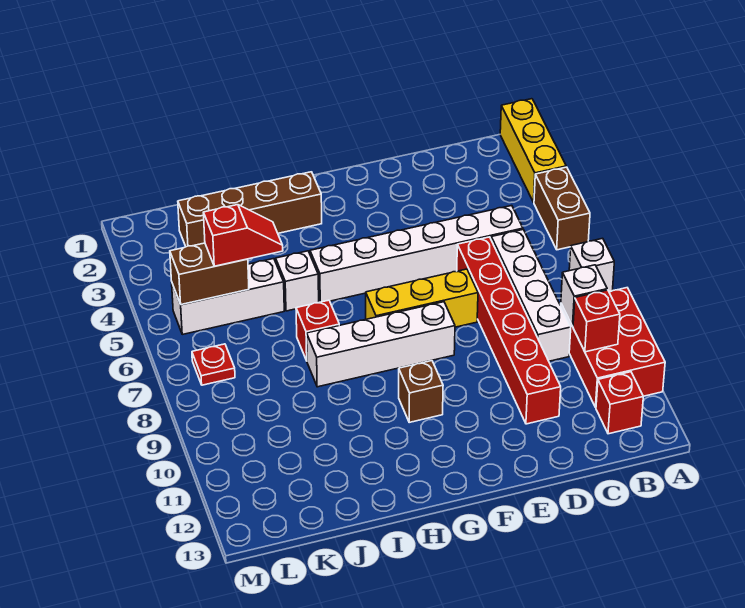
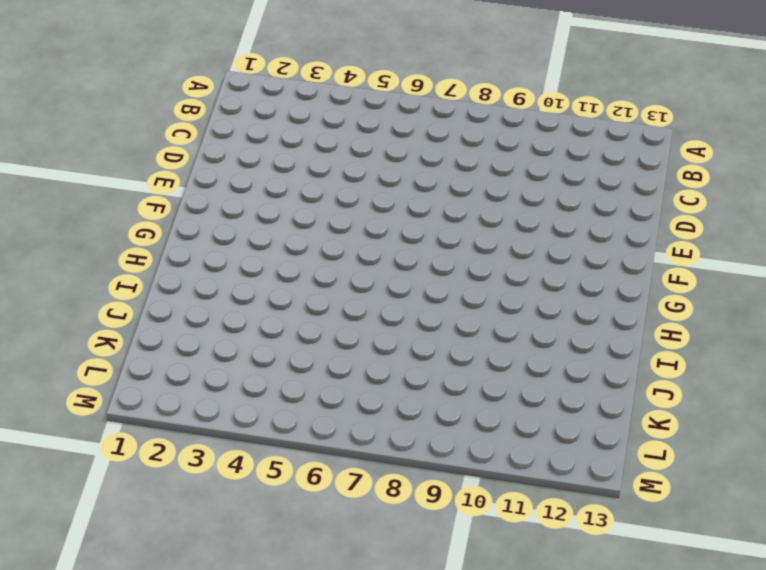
none -> yellow 1x3 brick [500,99,566,202]
none -> brown 1x2 brick [534,167,590,250]
none -> white 1x1 brick [569,238,614,292]

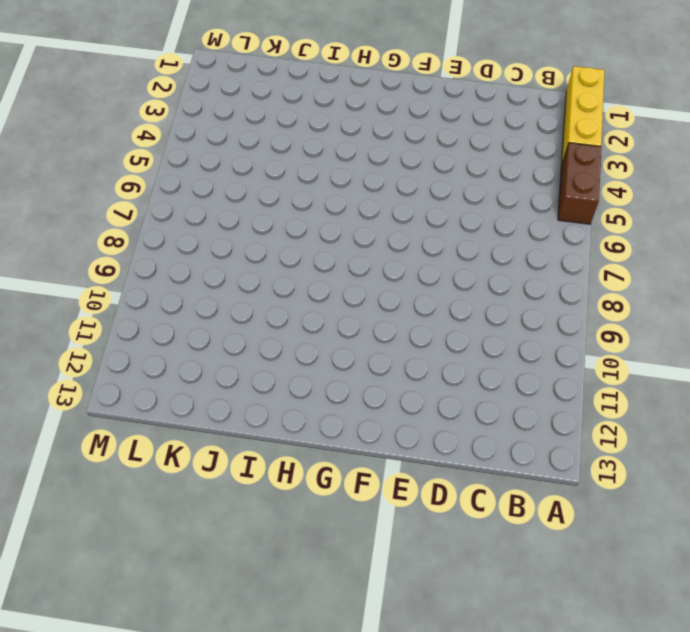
none -> white 1x1 brick [569,238,614,292]
none -> red 2x3 brick [561,288,665,407]
none -> red 1x1 brick [596,372,643,434]

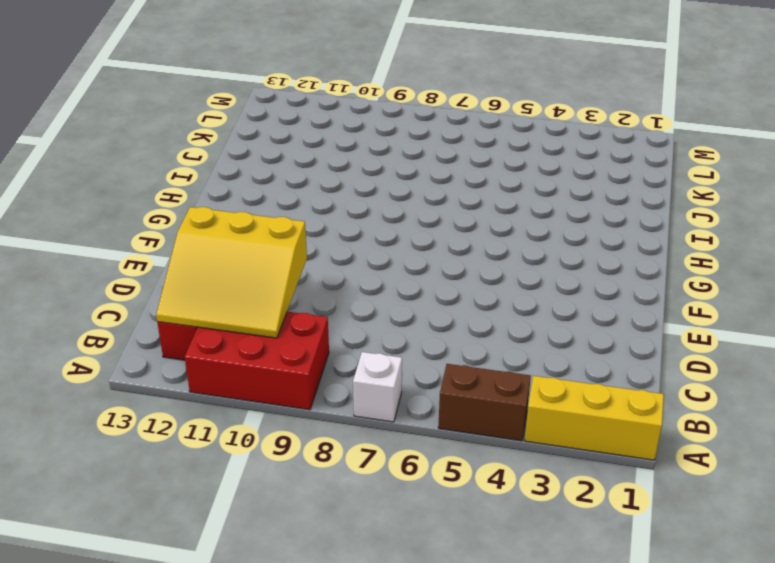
yellow 3x3 slope [156,207,307,338] -> red 1x1 brick [573,290,620,352]
none -> white 1x6 brick [310,206,523,302]
none -> white 1x4 brick [491,230,571,361]
none -> red 1x6 brick [457,237,561,424]

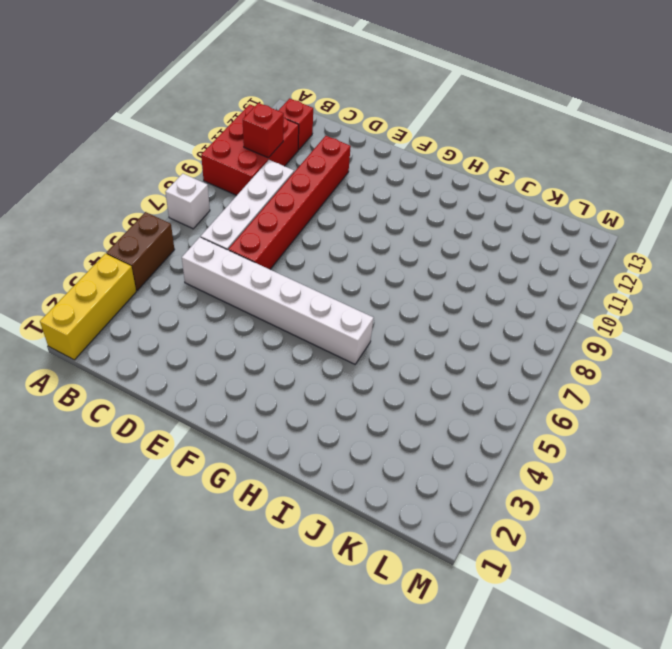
none -> yellow 1x3 brick [366,269,478,327]
none -> white 1x4 brick [307,302,455,387]
none -> brown 1x1 brick [399,361,443,422]

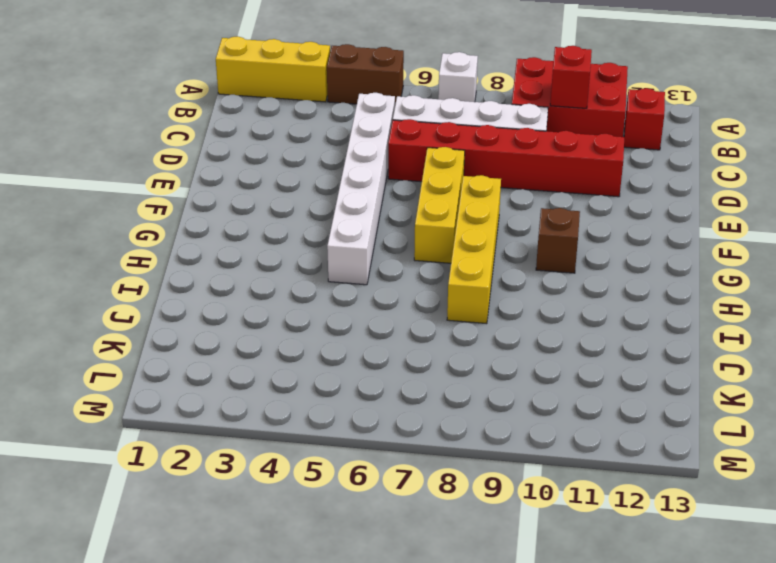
yellow 1x4 brick [447,175,501,324] -> white 1x4 brick [307,302,455,387]
none -> brown 1x4 brick [178,172,322,247]
none -> white 1x1 brick [276,251,319,311]
none -> red 1x1 brick [296,300,339,361]

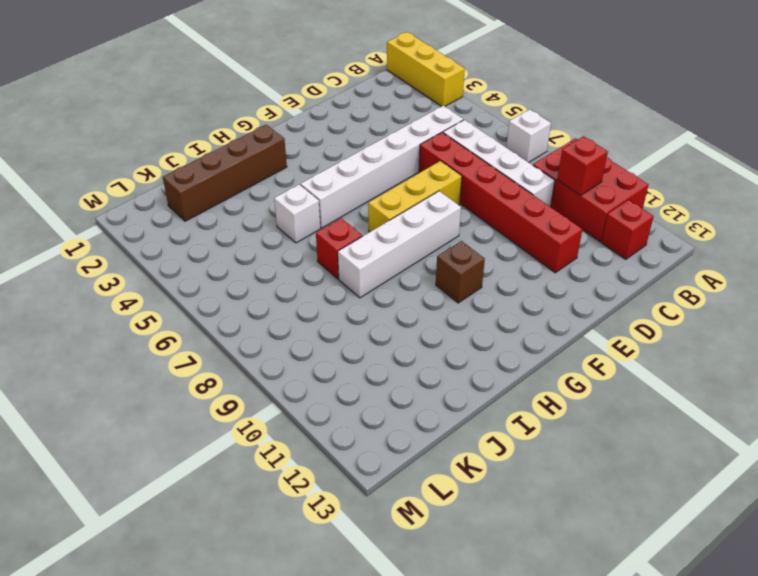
none -> brown 1x2 brick [534,167,590,250]
none -> white 1x3 brick [172,259,284,334]
none -> red 1x1 plate [192,344,235,385]

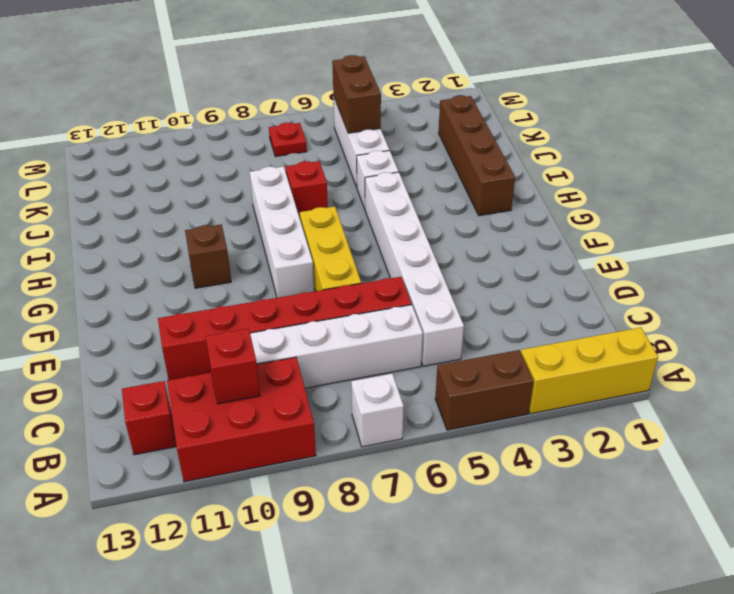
none -> white 1x1 brick [561,265,607,326]
none -> red 1x2 slope [203,205,283,266]

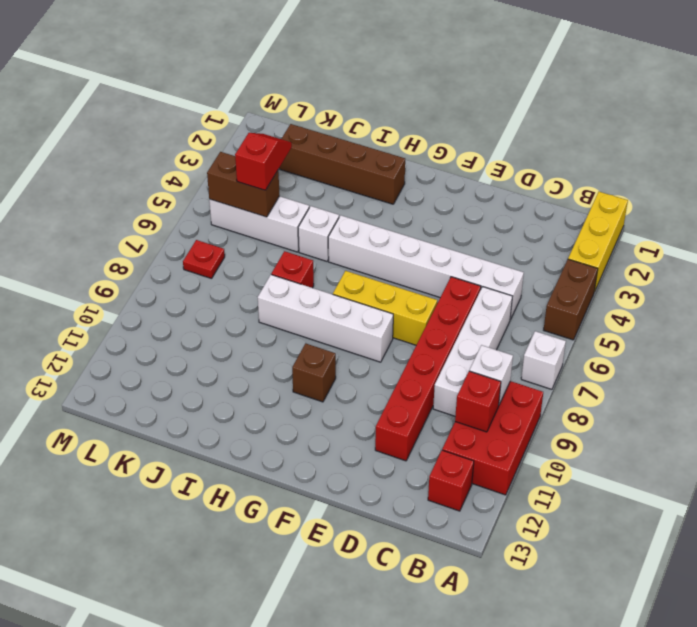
red 1x2 slope [235,133,292,190] -> red 1x2 slope turned to [203,205,283,266]

